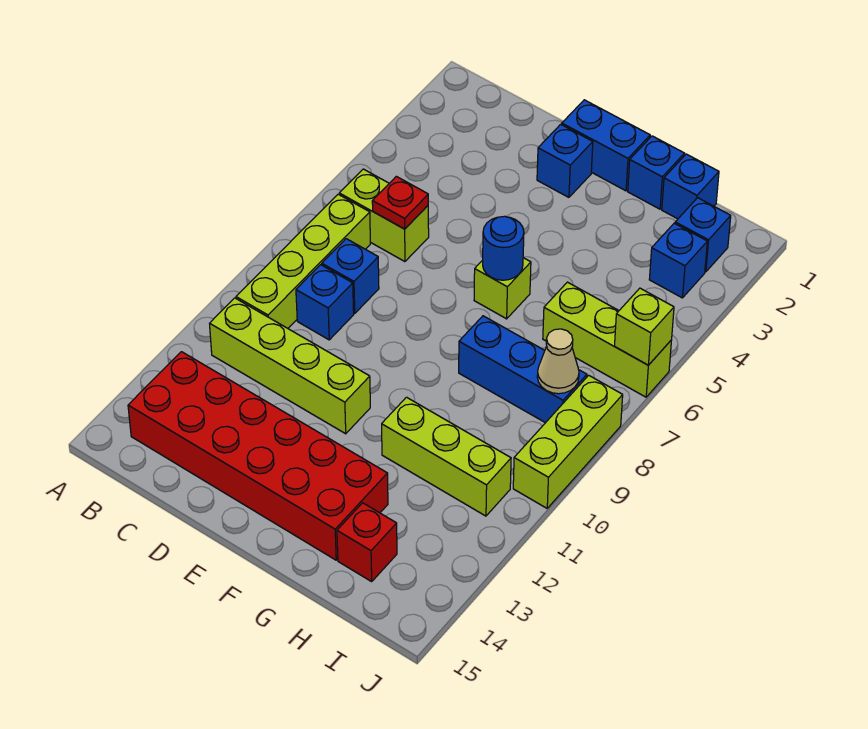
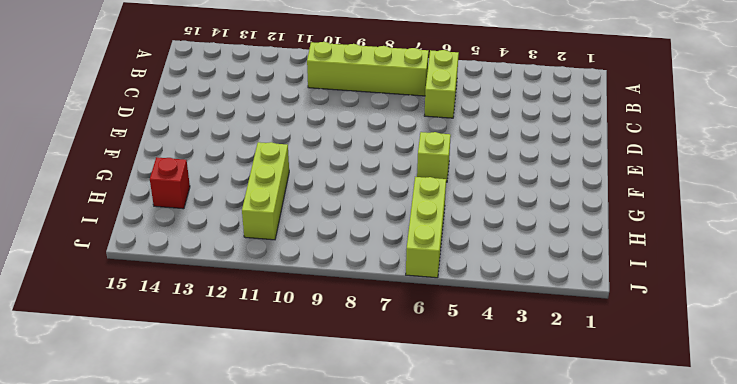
none -> lime 1x4 brick [210,298,370,434]
none -> red 2x6 brick [128,352,388,560]
none -> blue 1x1 brick [322,239,379,313]

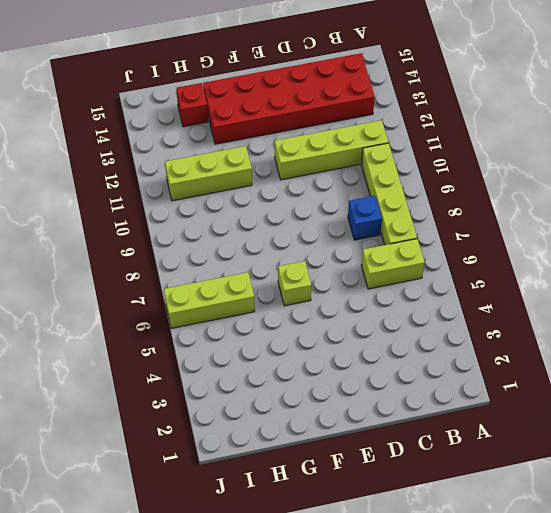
none -> blue 1x1 brick [296,265,354,340]
none -> blue 1x2 brick [562,100,650,191]
none -> blue 1x1 brick [537,124,593,197]

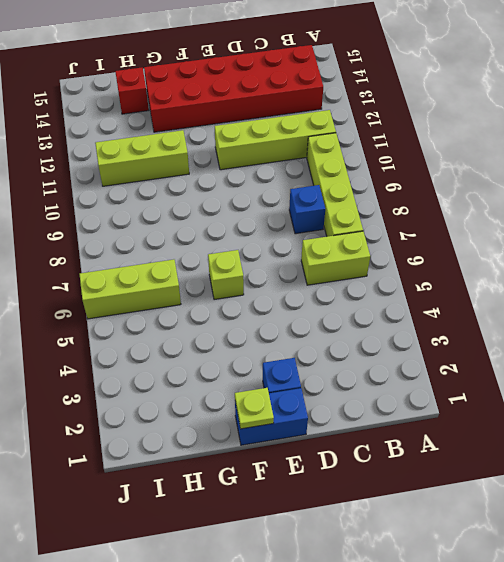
lime 1x1 plate [235,388,274,429] -> none
none -> blue 1x1 brick [296,265,354,340]
none -> blue 1x1 brick [628,136,685,209]
none -> blue 1x3 brick [459,316,587,423]

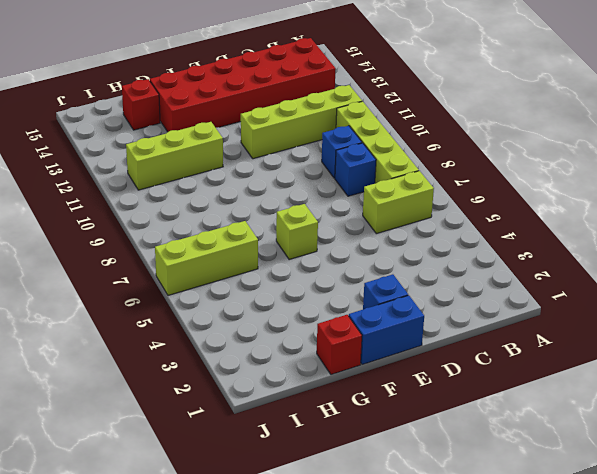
red 1x1 brick [317,315,362,375] -> blue 1x1 brick [628,136,685,209]
none -> blue 1x3 brick [459,316,587,423]
none -> blue 1x1 brick [662,154,719,219]
none -> blue 1x1 brick [675,198,731,272]

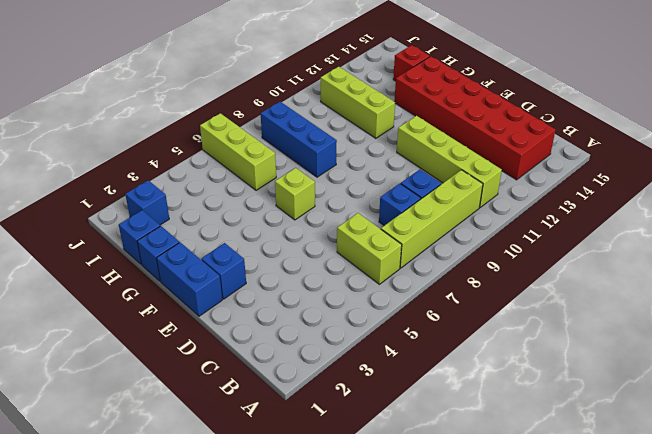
none -> blue 1x1 brick [649,223,707,298]
none -> lime 1x3 brick [513,375,623,508]
none -> red 1x1 plate [372,176,428,229]

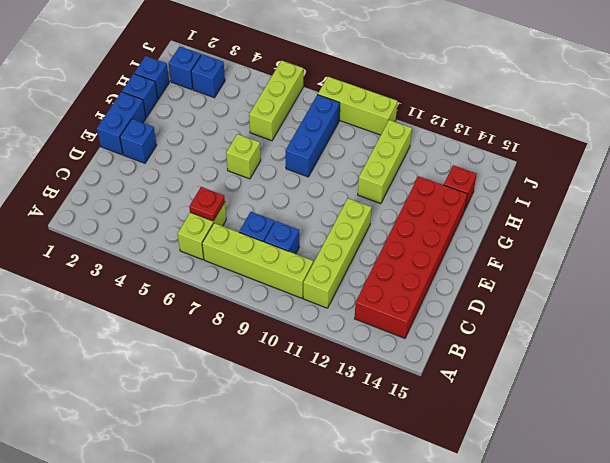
none -> blue 1x1 round brick [483,216,524,280]
none -> tan 1x1 cone [537,329,579,394]
none -> lime 1x1 brick [615,288,674,365]

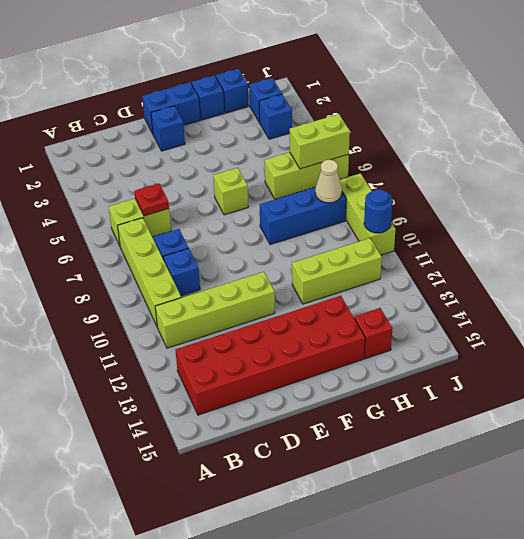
lime 1x2 brick [290,114,350,169] -> lime 1x1 brick [615,288,674,365]
blue 1x1 round brick [364,189,393,233] -> blue 1x1 round brick moved to [483,216,524,280]

